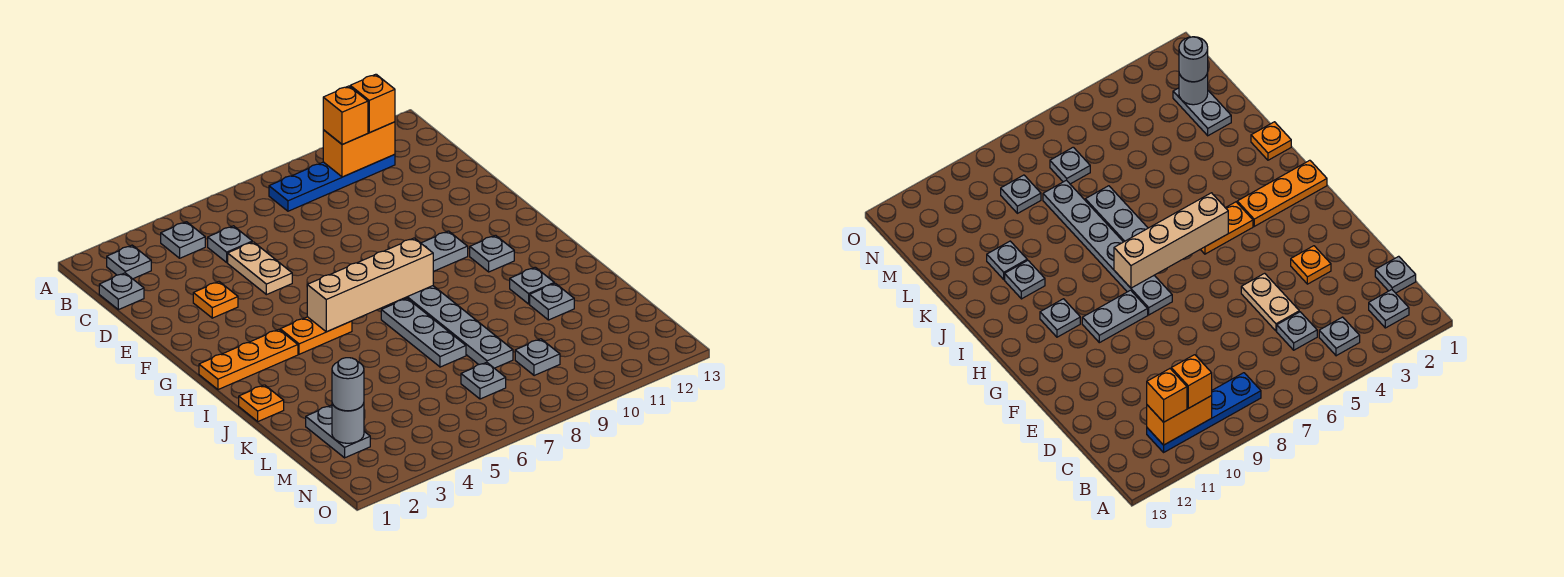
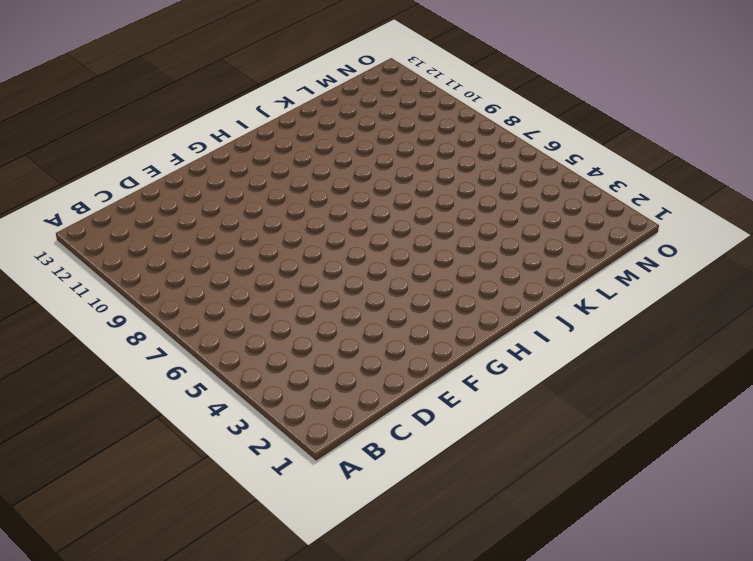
none -> grey 1x1 plate [107,245,151,279]
none -> grey 1x1 plate [161,222,205,258]
none -> blue 1x4 plate [269,154,395,211]

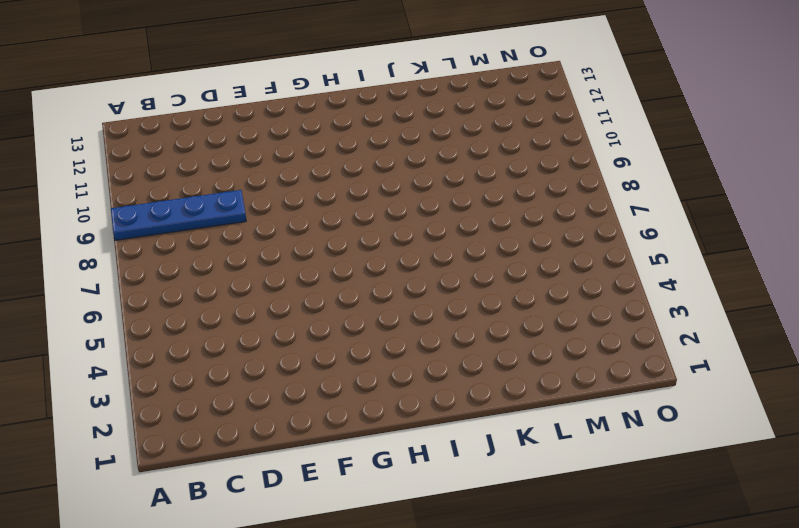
blue 1x4 plate [111,190,246,240] -> blue 1x4 plate turned to [269,154,395,211]
none -> grey 1x1 plate [107,245,151,279]
none -> grey 1x1 plate [161,222,205,258]
none -> grey 1x1 plate [99,273,144,310]

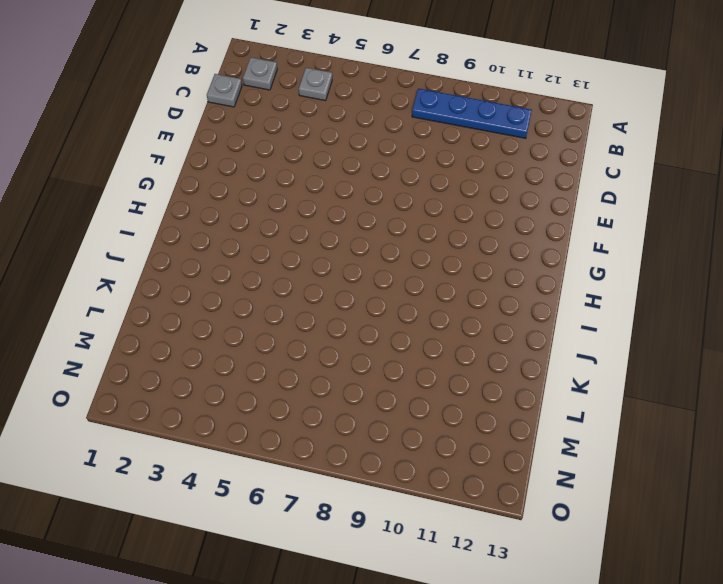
none -> grey 1x1 plate [208,226,252,262]
none -> tan 1x2 plate [228,242,292,295]
none -> orange 1x1 plate [193,282,238,318]

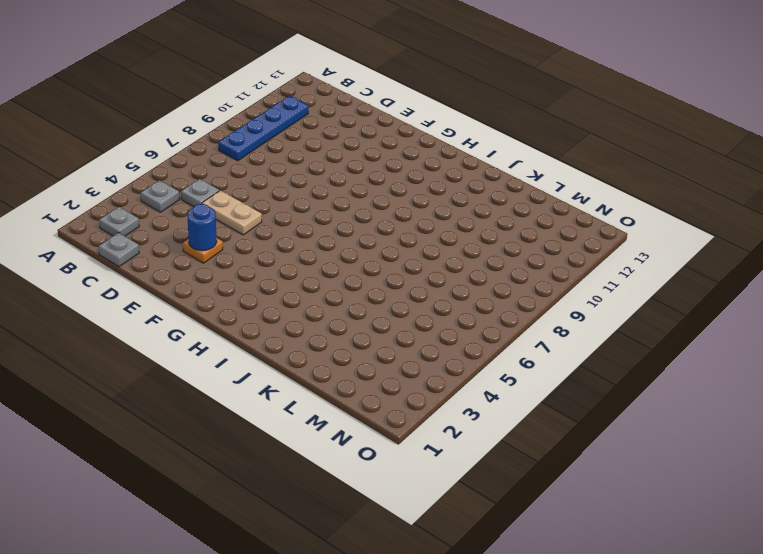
blue 1x1 round brick [187,204,217,251] -> none
none -> grey 1x6 plate [399,286,513,368]
none -> grey 1x2 plate [421,231,468,271]
none -> orange 1x3 plate [199,329,298,390]

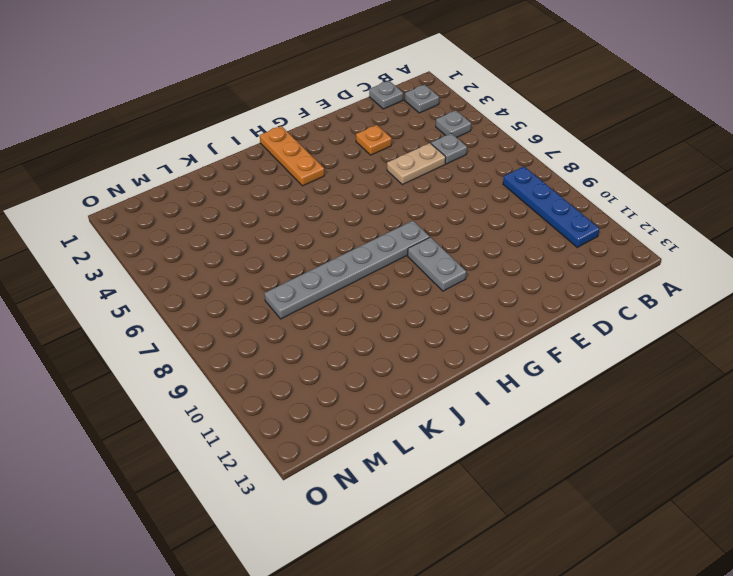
none -> orange 1x2 plate [280,317,352,354]
none -> grey 1x1 plate [470,235,514,272]
none -> grey 1x3 plate [381,299,466,367]

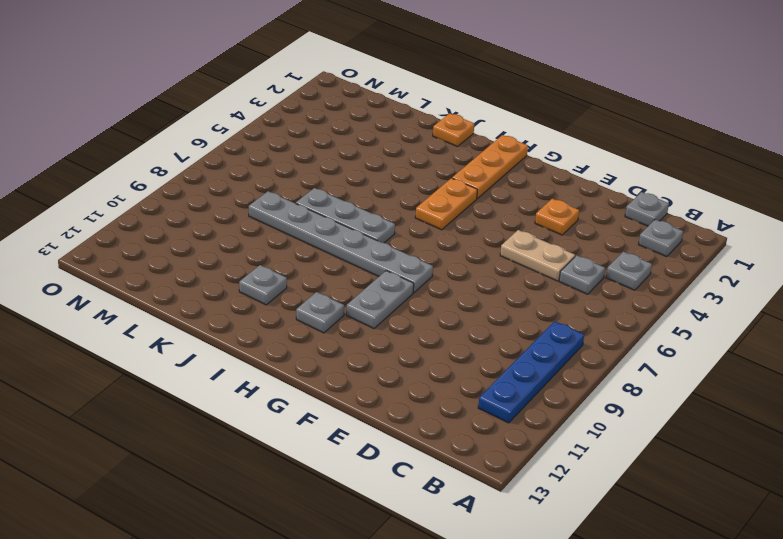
none -> grey 1x1 plate [530,283,574,320]
none -> grey 1x2 plate [306,405,370,458]
none -> grey 1x1 plate [461,362,506,399]

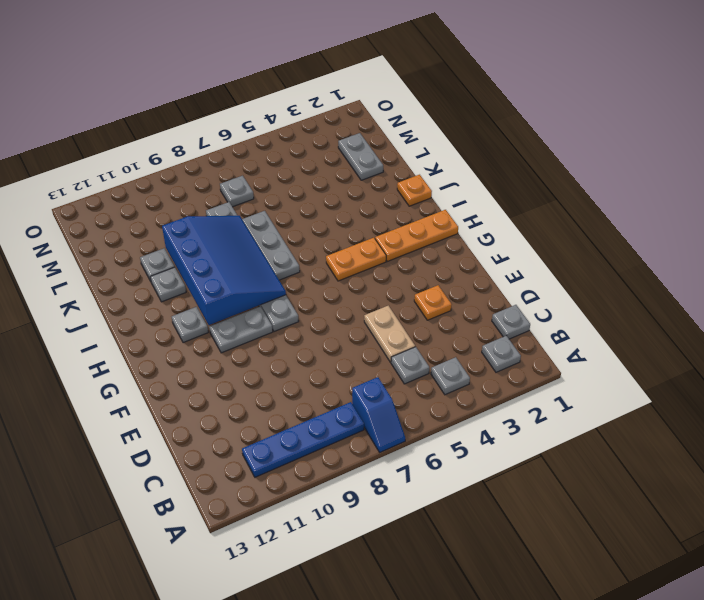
blue 1x2 slope [352,377,405,452] -> none
blue 3x4 slope [162,216,286,325] -> tan 1x4 brick [307,238,433,332]
none -> grey 1x1 plate [515,339,560,376]
none -> orange 1x2 brick [323,122,395,177]
none -> grey 1x1 round brick [332,403,364,443]

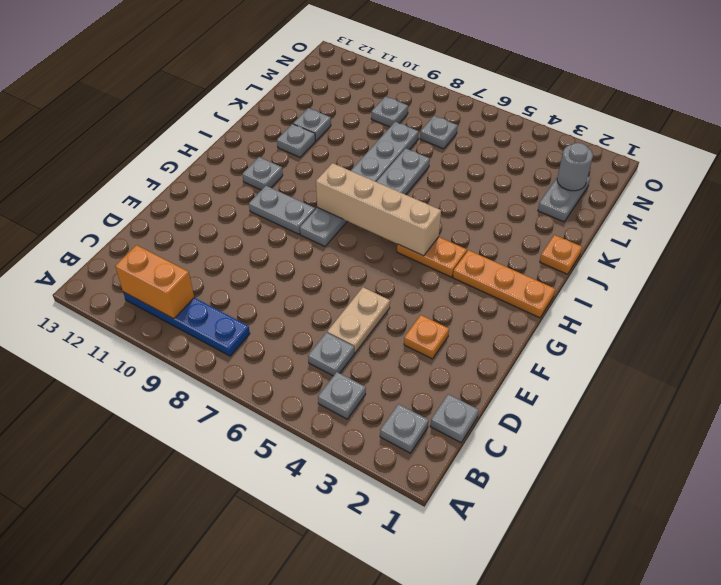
none -> orange 1x1 brick [323,86,368,145]
none -> orange 1x1 brick [350,74,395,133]
none -> grey 1x1 round brick [332,358,364,411]

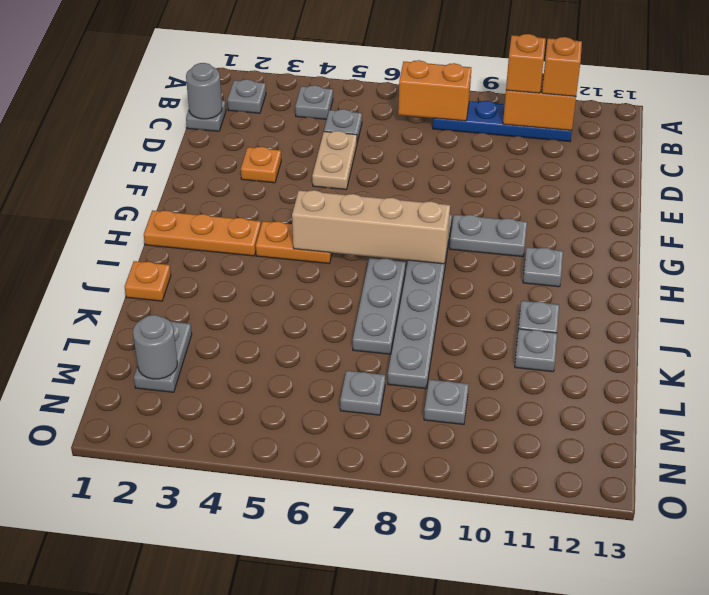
orange 1x2 brick [398,60,471,121] -> none
grey 1x1 round brick [186,63,222,119] -> grey 1x1 round brick moved to [332,358,364,411]

